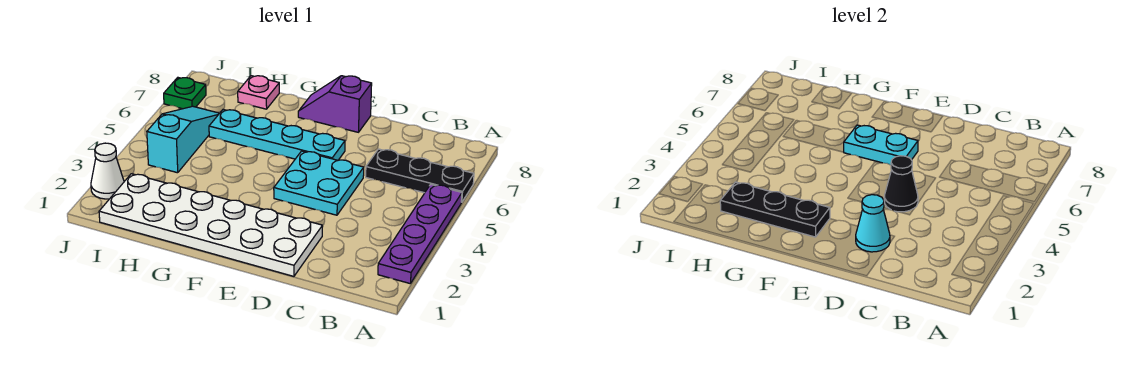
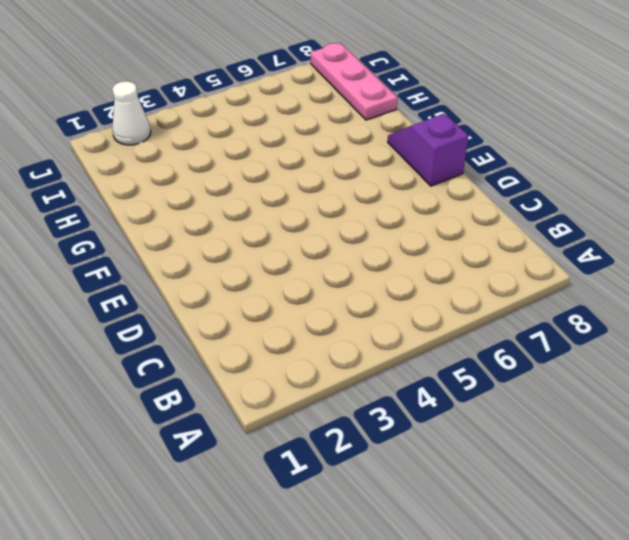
pink 1x3 plate [311,43,398,120] -> pink 1x1 plate [238,76,279,109]
none -> purple 1x4 plate [378,184,462,284]
none -> black 1x3 plate [366,149,474,202]
none -> white 2x6 plate [99,174,323,276]

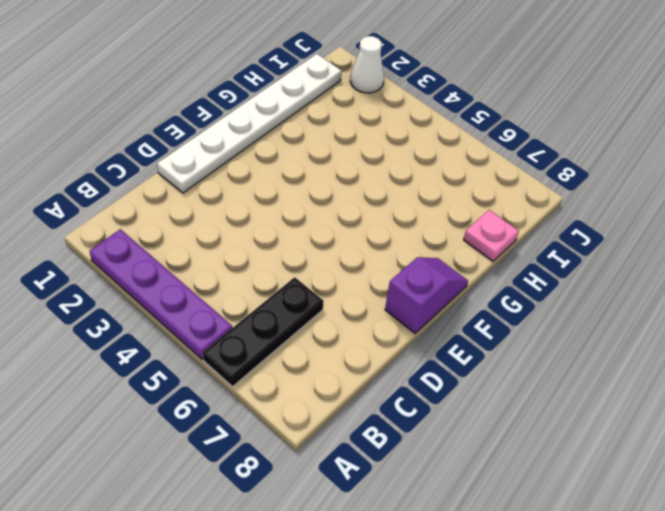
white 1x6 plate [157,54,342,193] -> white 2x6 plate [99,174,323,276]
none -> cyan 2x2 plate [274,151,364,215]
none -> cyan 1x4 plate [209,110,345,160]
none -> cyan 1x3 slope [147,106,219,173]

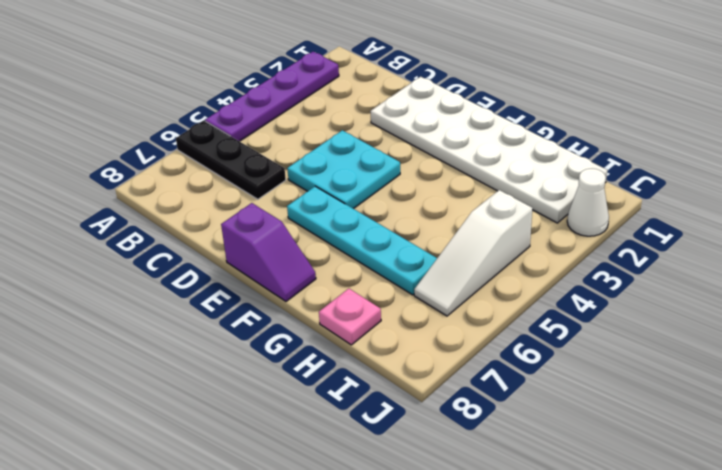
white 1x3 slope [414,190,532,316] -> cyan 1x3 slope [147,106,219,173]
none -> green 1x1 plate [164,78,206,109]
none -> cyan 1x1 cone [856,195,890,252]
none -> black 1x1 cone [884,156,918,212]

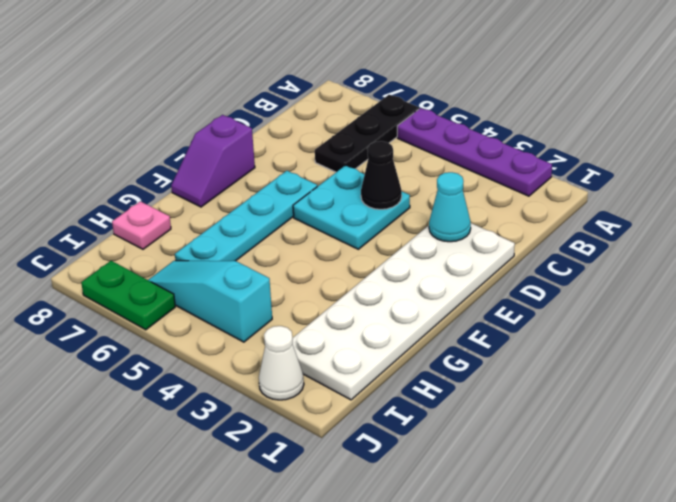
green 1x2 plate [81,261,175,330] -> green 1x1 plate [164,78,206,109]
none -> cyan 1x2 plate [844,125,918,165]
none -> black 1x3 plate [720,182,830,237]

